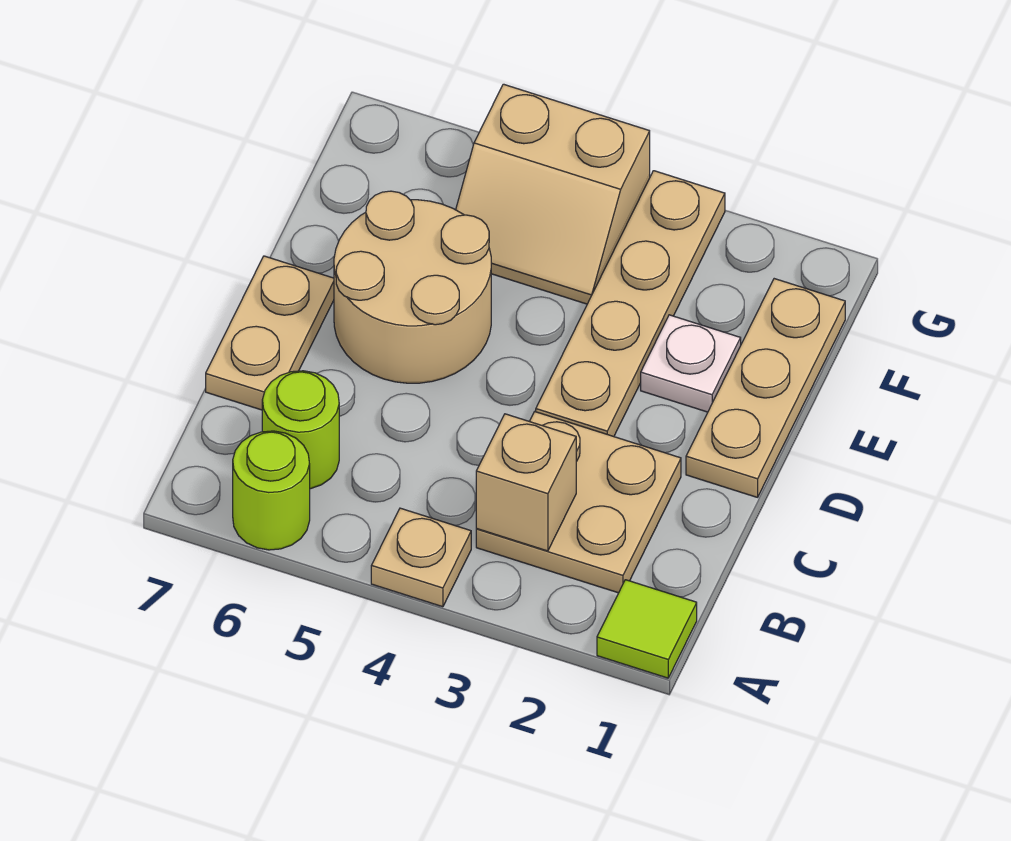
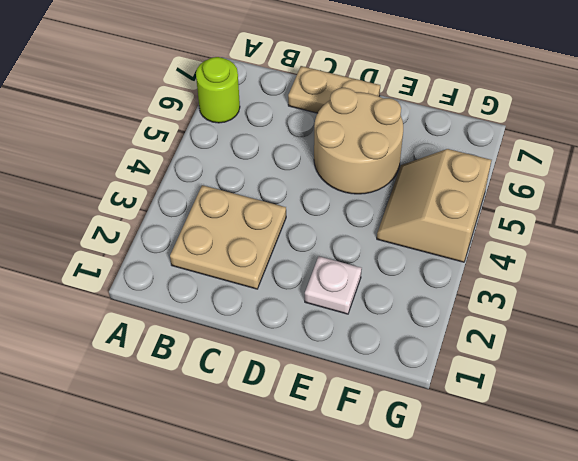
none -> lime 1x1 tile [597,580,697,678]
none -> tan 1x1 plate [371,508,471,607]
none -> lime 1x1 round brick [262,371,339,489]

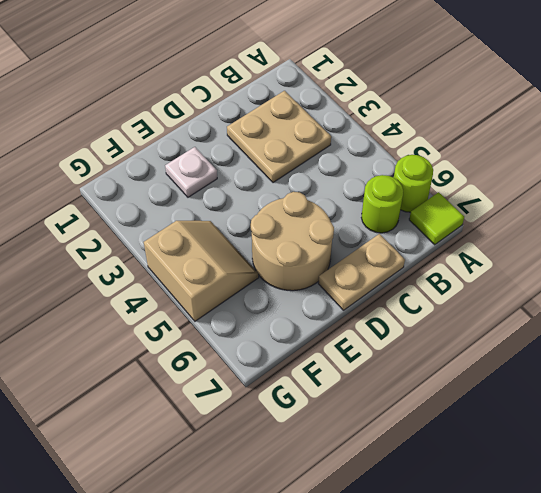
lime 1x1 tile [409,192,464,245] -> lime 1x1 tile moved to [597,580,697,678]
none -> tan 1x1 plate [371,508,471,607]
none -> tan 1x3 plate [686,279,845,497]
none -> tan 1x4 plate [536,171,725,437]

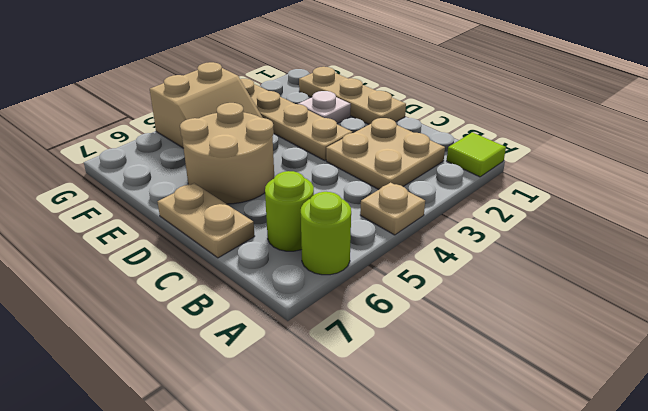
none -> tan 1x1 brick [476,414,576,551]

